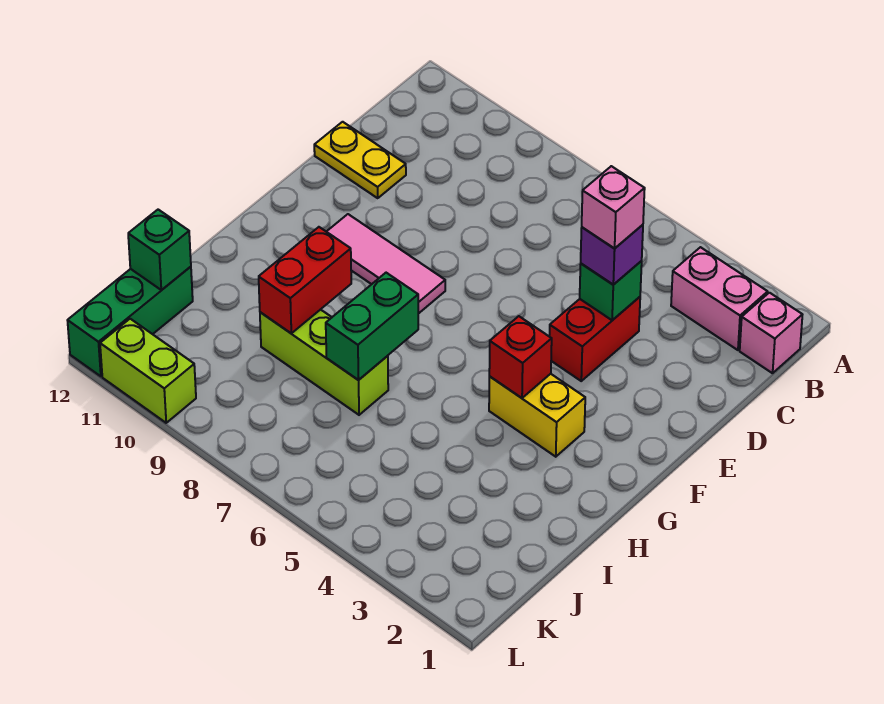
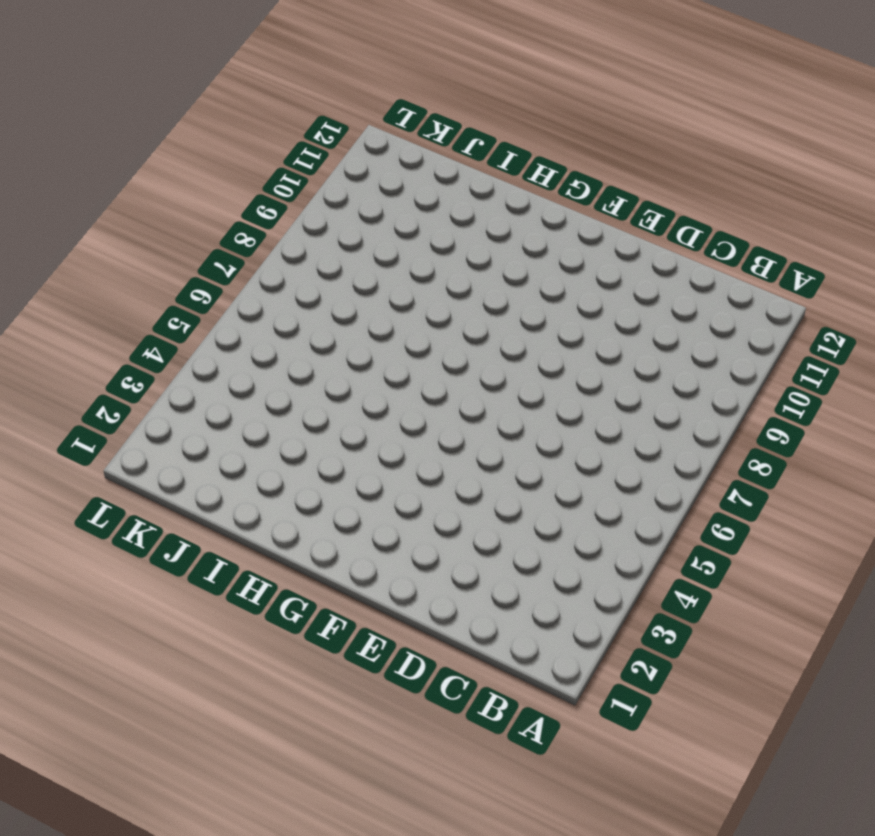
none -> pink 1x1 brick [740,293,802,373]
none -> pink 1x2 brick [671,247,768,350]
none -> red 1x2 brick [549,297,640,381]

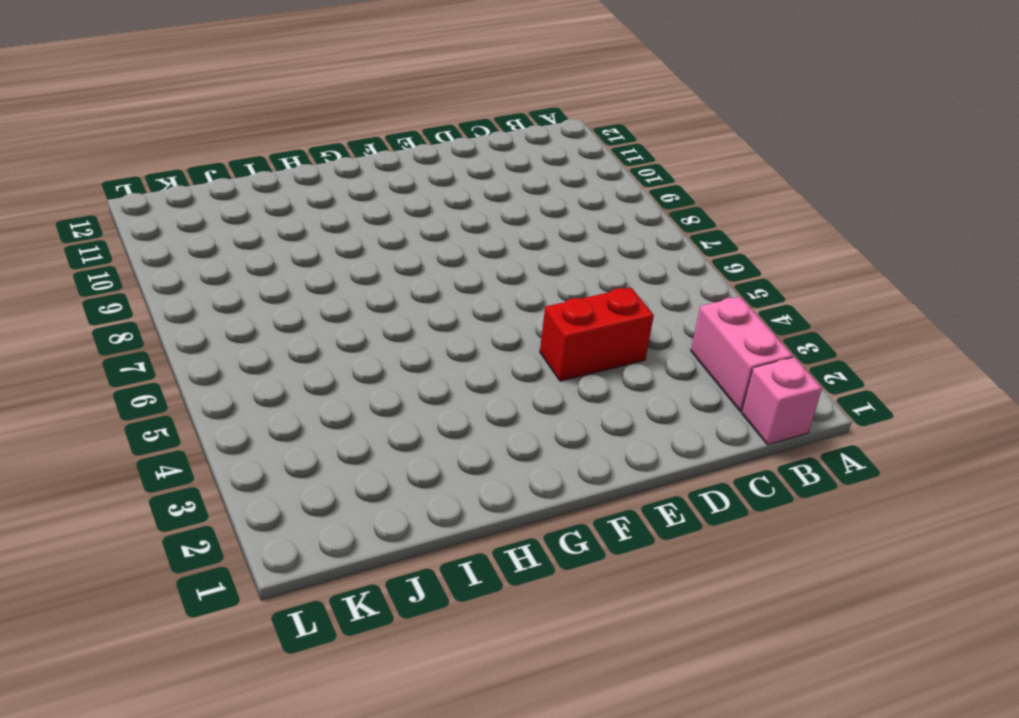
none -> yellow 1x2 plate [314,122,406,198]
none -> pink 1x3 tile [326,214,445,314]
none -> yellow 1x2 brick [489,374,585,457]

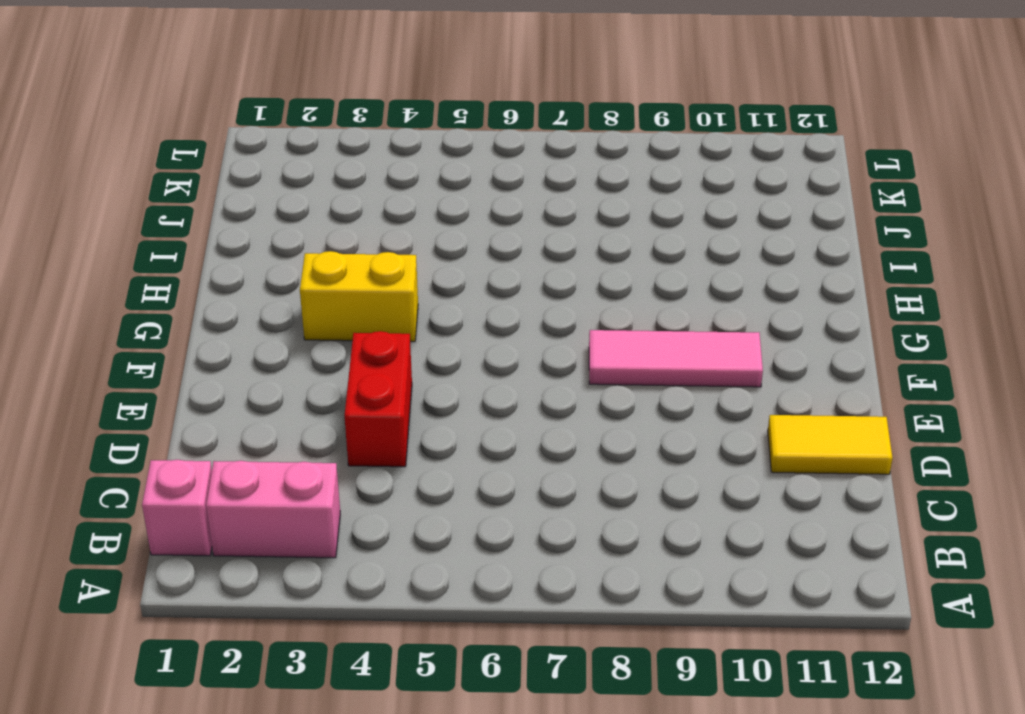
yellow 1x2 tile [768,415,892,474] -> yellow 1x2 plate [314,122,406,198]
none -> lime 1x3 brick [260,309,388,415]
none -> green 1x3 brick [67,267,193,376]
none -> lime 1x2 brick [100,319,196,423]

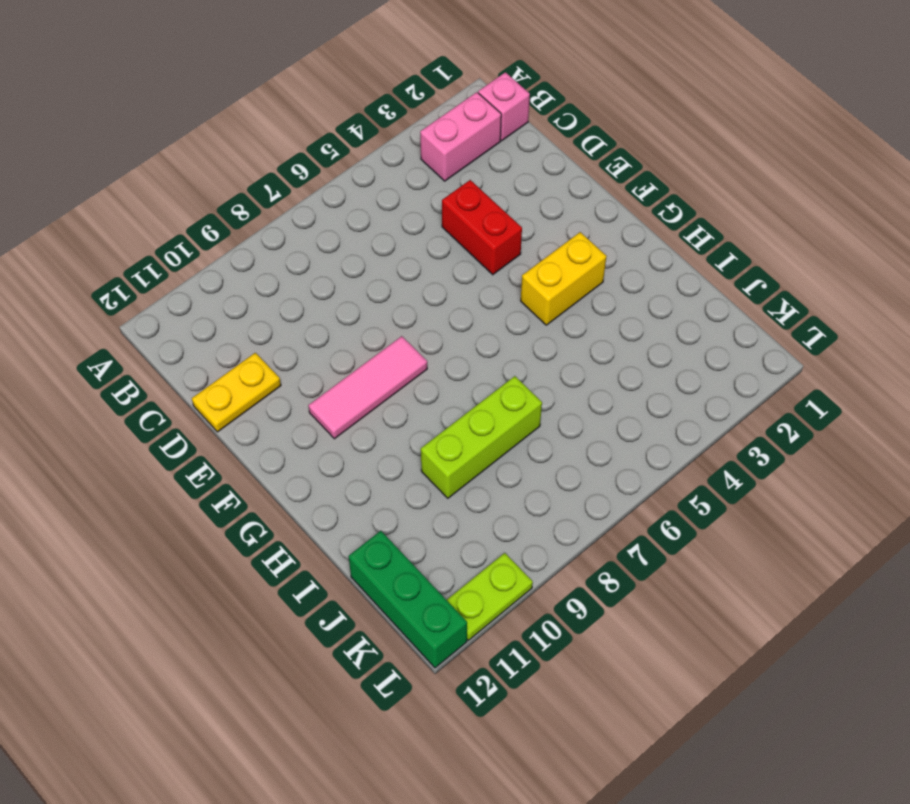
lime 1x2 plate [447,553,533,640] -> lime 1x2 brick [100,319,196,423]
none -> green 1x1 brick [580,261,642,320]
none -> red 1x1 brick [489,316,552,398]
none -> green 1x2 brick [326,273,418,380]

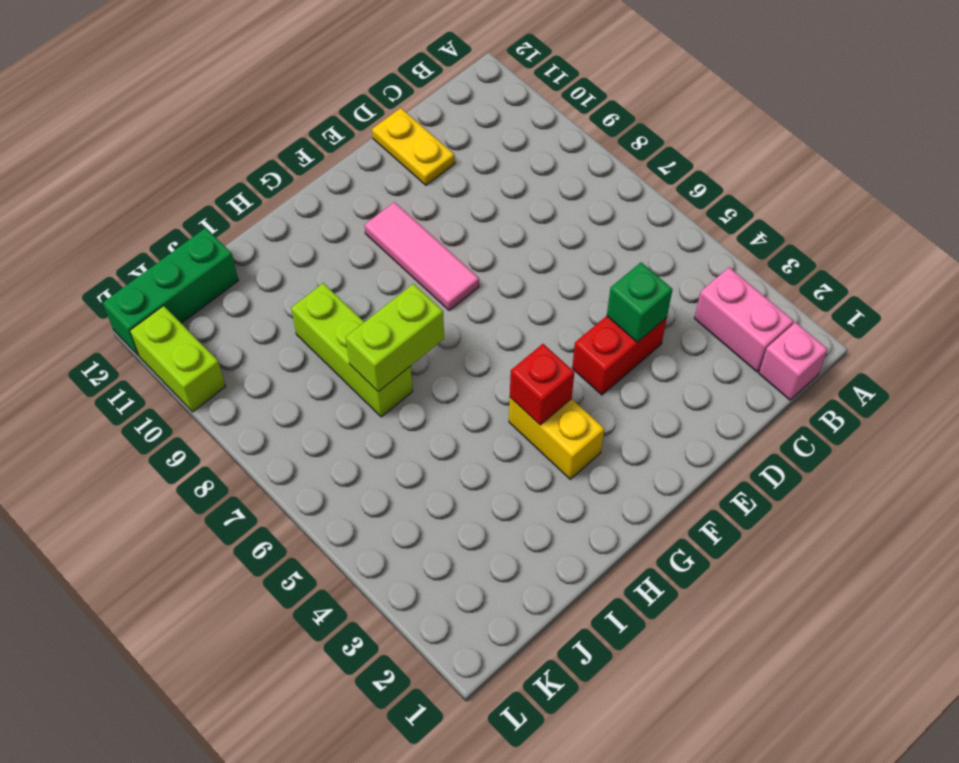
lime 1x2 brick [346,284,444,392] -> green 1x2 brick [326,273,418,380]
none -> red 1x2 brick [259,227,351,333]
none -> green 1x1 brick [128,210,191,290]
none -> purple 1x1 brick [581,225,643,285]

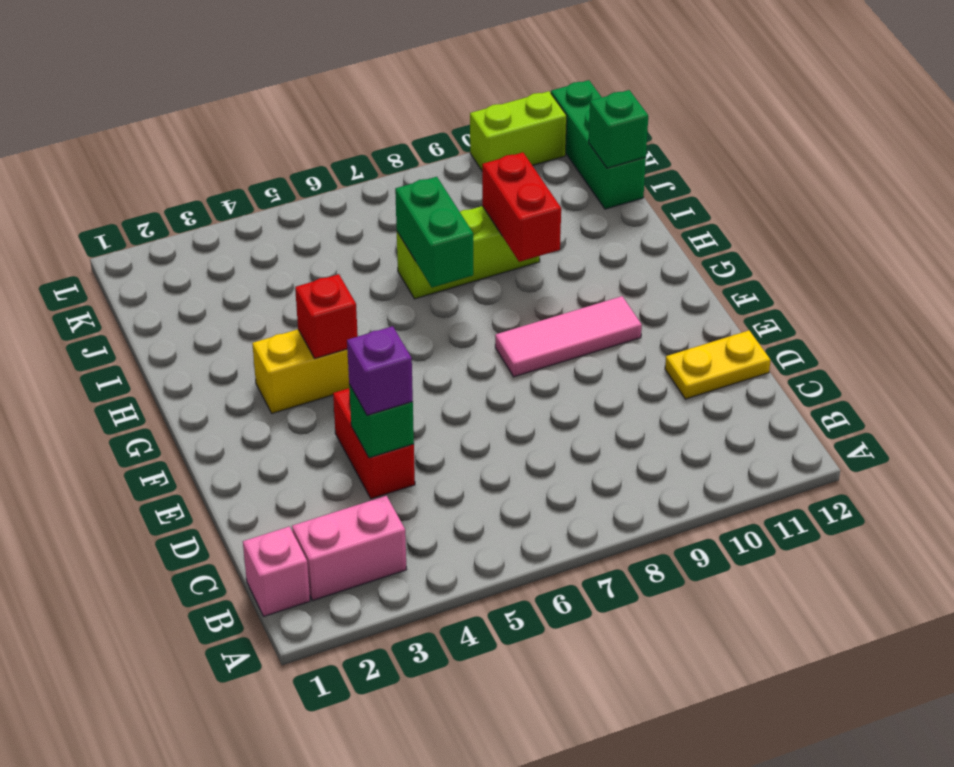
none -> pink 1x1 brick [582,166,645,249]

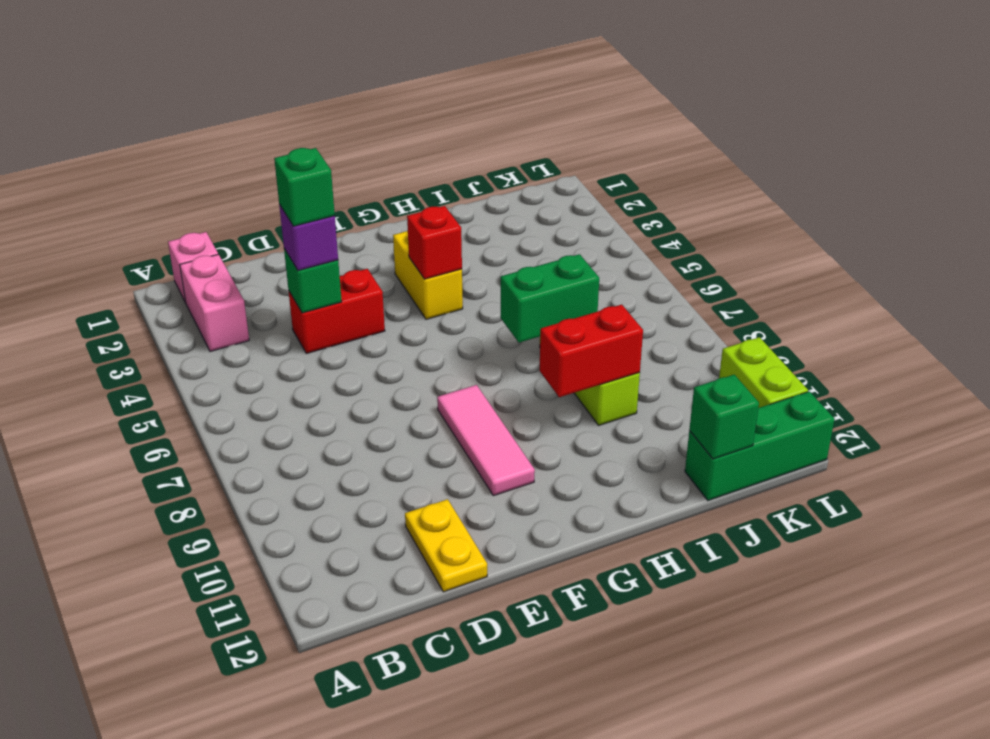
green 1x1 brick [274,148,335,226] -> pink 1x1 brick [582,166,645,249]

